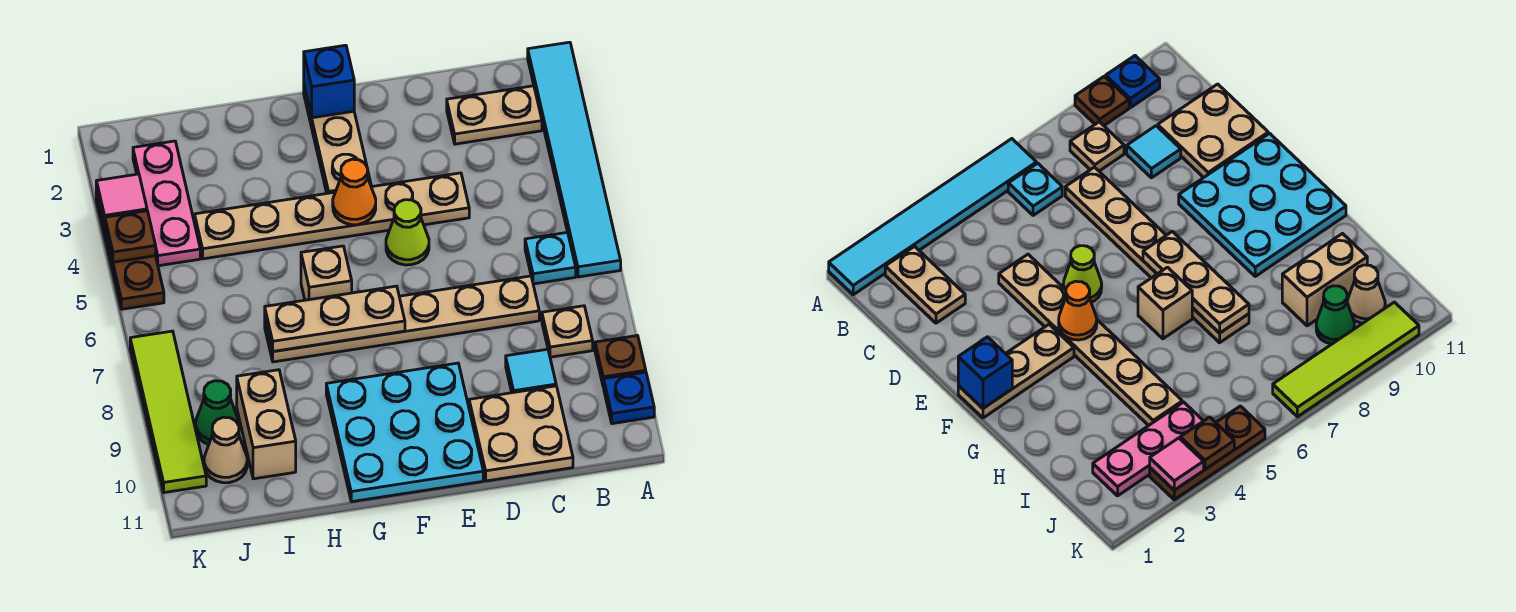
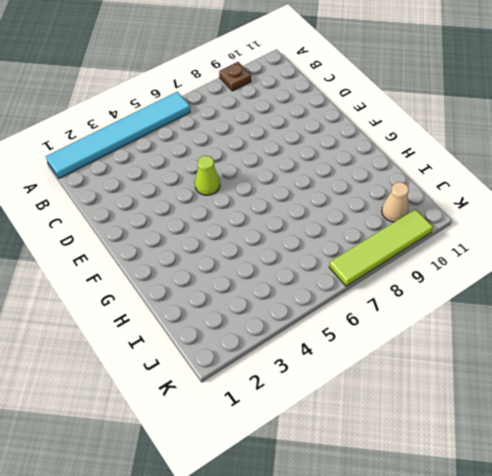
none -> blue 1x1 plate [604,372,654,424]
none -> tan 1x2 plate [447,86,542,144]
none -> cyan 1x1 plate [525,232,576,284]

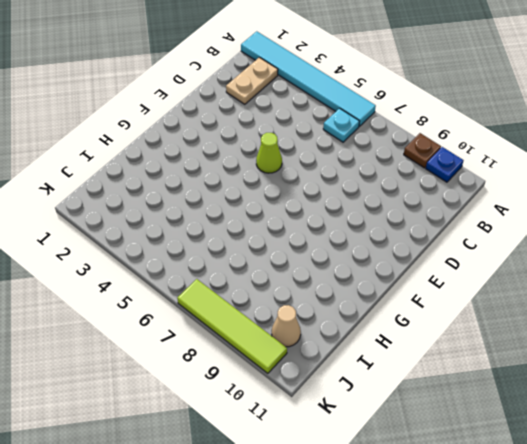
none -> tan 1x1 plate [542,306,593,357]
none -> tan 1x6 plate [265,276,539,362]
none -> cyan 1x1 tile [506,349,556,393]

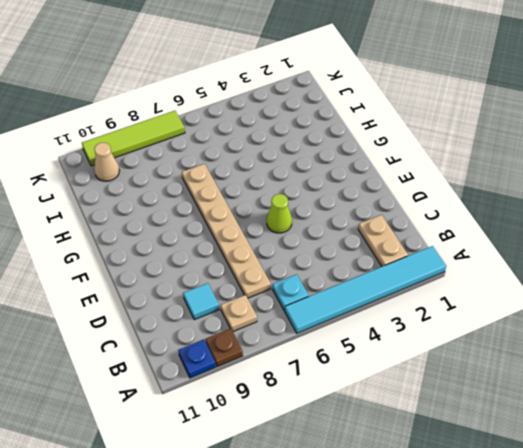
none -> tan 2x2 plate [469,386,573,481]
none -> tan 1x6 plate [195,173,469,259]
none -> cyan 3x3 plate [326,363,483,502]

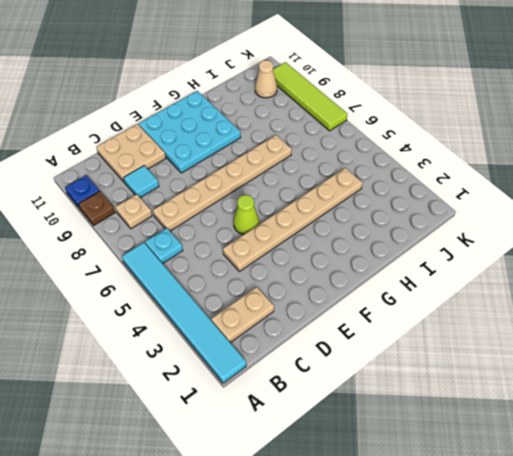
none -> tan 1x3 plate [304,87,371,193]
none -> tan 1x1 brick [301,246,352,300]
none -> tan 1x2 brick [237,370,296,479]

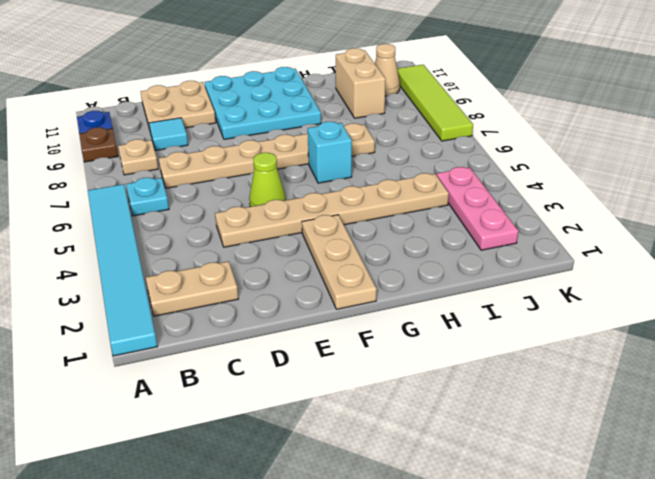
cyan 1x1 brick [308,122,352,183] -> tan 1x1 brick [301,246,352,300]
none -> green 1x1 cone [196,381,239,445]
none -> brown 1x3 plate [96,191,164,309]
none -> blue 1x1 brick [304,45,354,118]

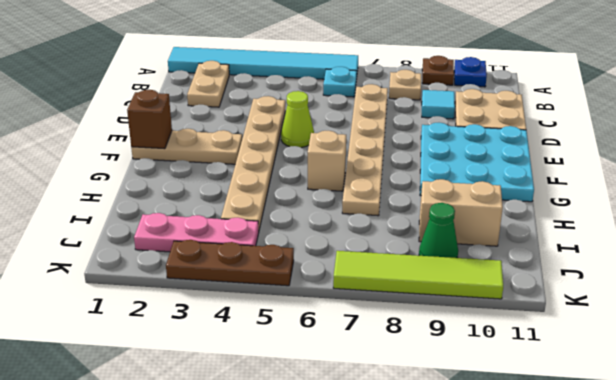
brown 1x1 brick [127,90,172,149] -> blue 1x1 brick [304,45,354,118]
none -> tan 1x1 cone [204,417,247,483]
none -> orange 1x1 cone [333,159,376,225]
none -> tan 1x3 plate [265,286,405,351]

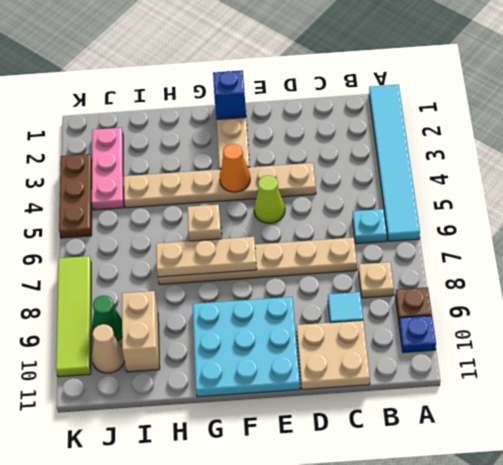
none -> tan 1x2 plate [447,86,542,144]
none -> pink 1x1 tile [96,174,147,225]
none -> brown 1x1 plate [105,211,156,262]

